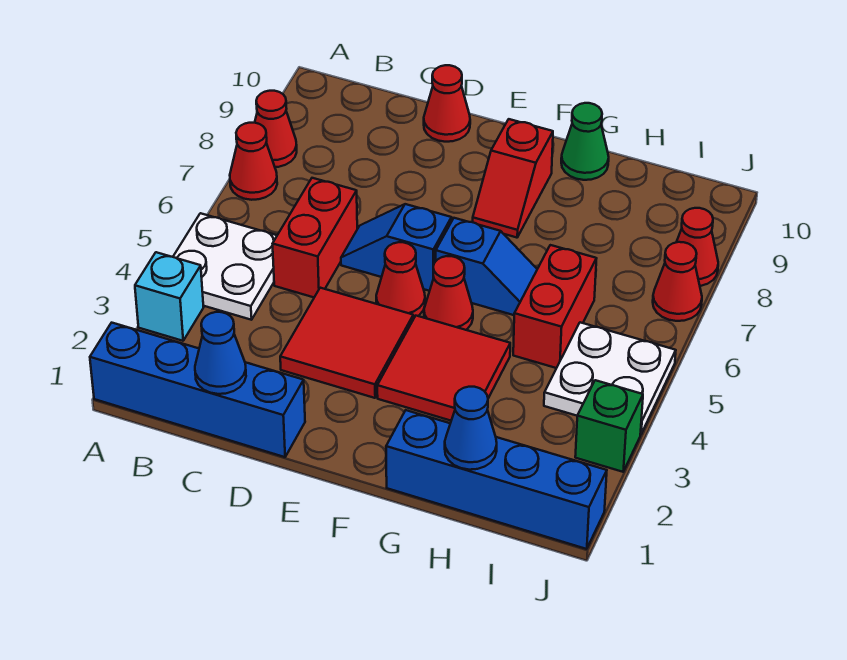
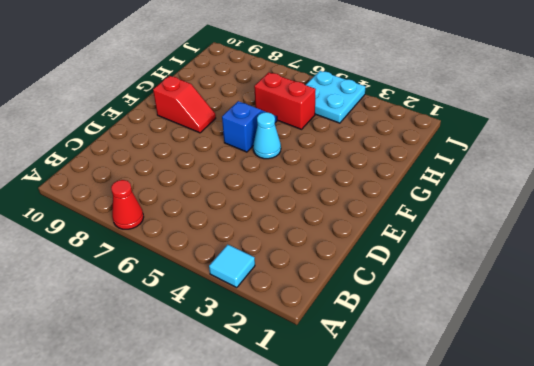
cyan 1x1 tile [209,245,255,288] -> cyan 1x1 brick [135,252,204,341]
cyan 1x1 cone [253,112,281,159] -> red 1x1 cone [424,256,473,330]
cyan 2x2 plate [306,71,365,123] -> white 2x2 plate [544,322,676,434]
none -> blue 1x4 brick [90,323,305,457]
none -> white 2x2 plate [173,213,277,320]
none -> red 1x1 cone [255,91,297,167]

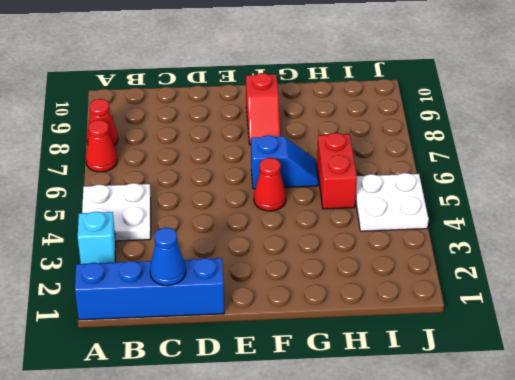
none -> red 1x2 brick [273,178,357,297]
none -> red 2x2 tile [280,288,413,398]
none -> blue 1x2 slope [341,204,452,291]

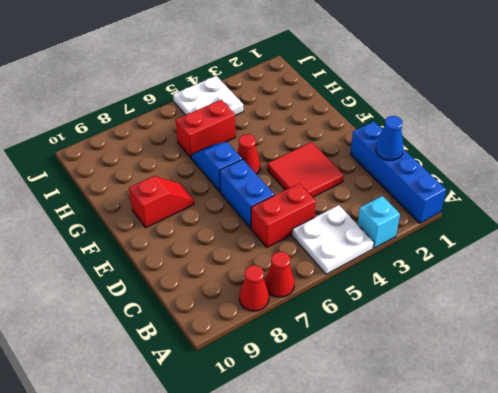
blue 1x2 brick [220,159,274,228] -> blue 1x2 slope [341,204,452,291]
none -> red 1x1 cone [424,65,470,142]
none -> red 1x1 cone [376,242,425,319]
none -> red 2x2 tile [377,316,510,421]

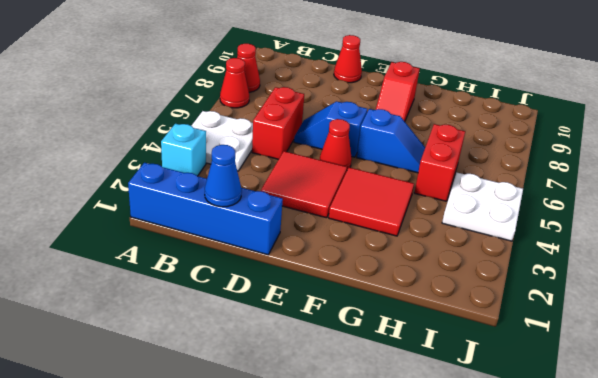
none -> red 1x1 cone [424,256,473,330]
none -> blue 1x4 brick [386,410,607,549]
none -> green 1x1 cone [561,103,609,180]

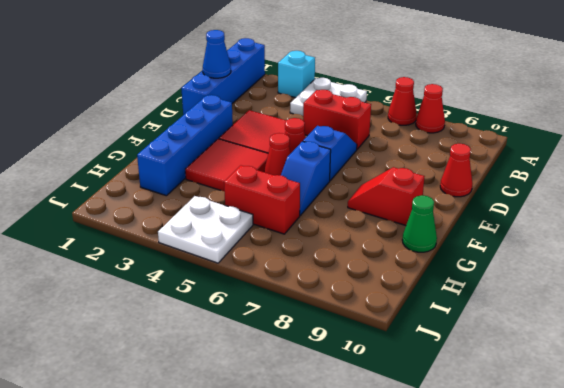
blue 1x4 brick [137,95,233,196] -> blue 1x4 brick moved to [386,410,607,549]
none -> green 1x1 brick [575,380,643,472]
none -> red 1x1 cone [653,242,702,321]
none -> red 1x1 cone [677,208,718,286]

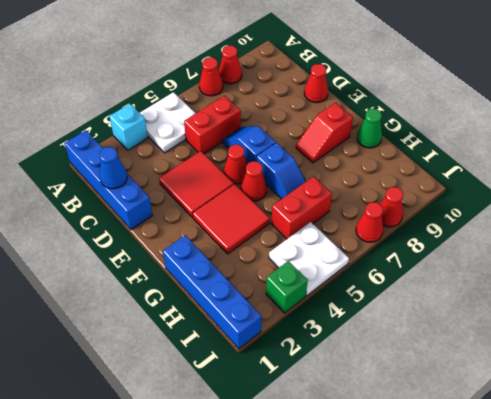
none -> blue 1x1 cone [445,387,497,470]

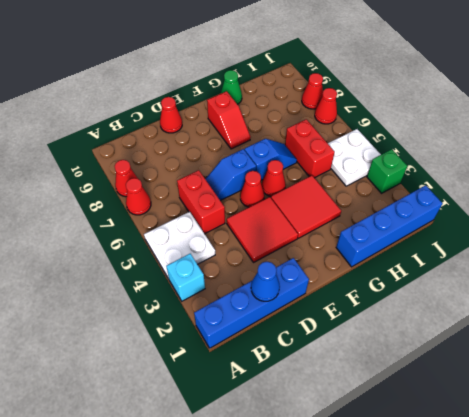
none -> blue 1x1 cone [445,387,497,470]

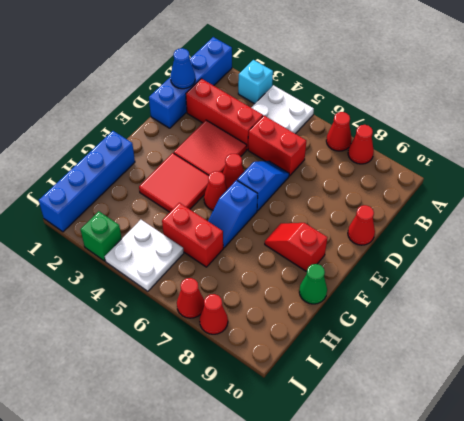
red 1x3 brick [186,79,263,150] -> none
none -> blue 1x1 cone [445,387,497,470]

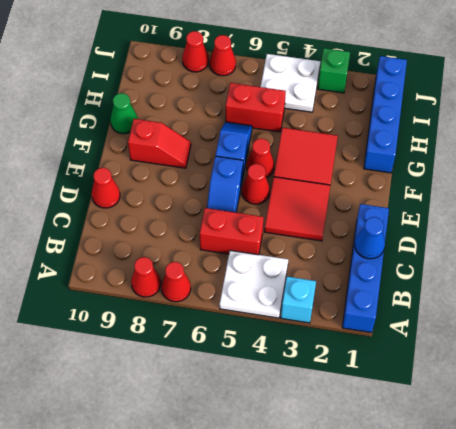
none -> blue 1x1 cone [445,387,497,470]

